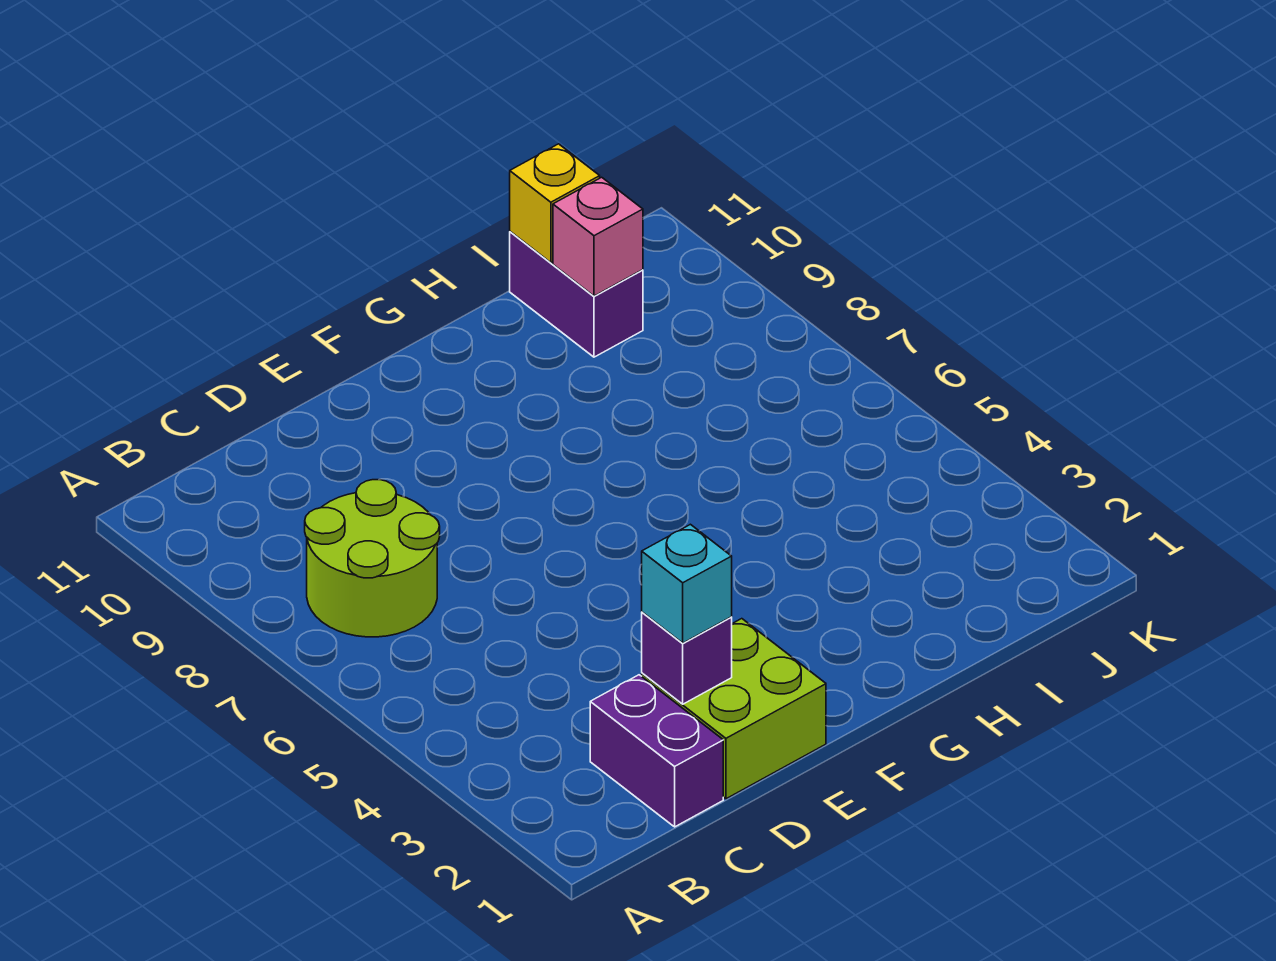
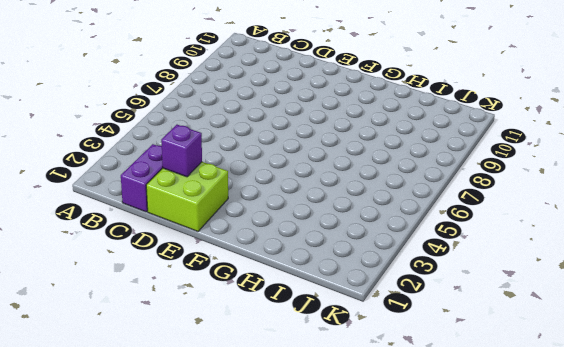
none -> lime 2x2 round brick [305,480,440,637]
none -> purple 1x2 brick [510,232,643,357]

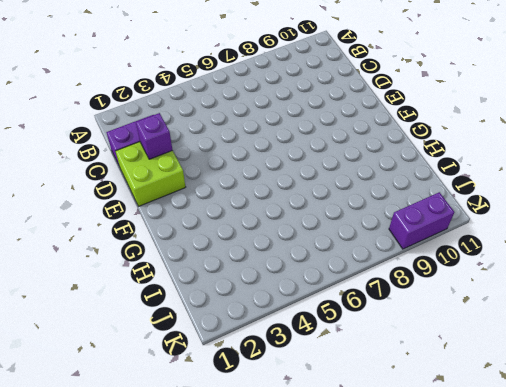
purple 1x2 brick [389,192,454,249] -> purple 1x2 brick moved to [510,232,643,357]
none -> lime 2x2 round brick [305,480,440,637]
none -> pink 1x1 brick [553,177,643,296]

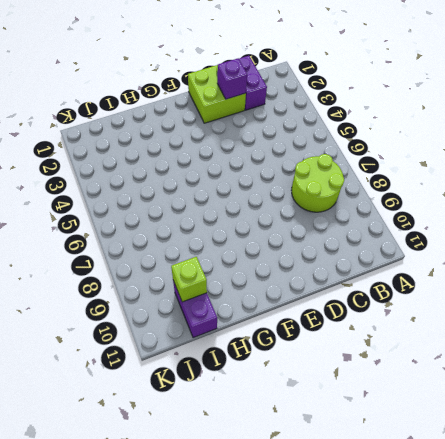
lime 1x1 brick [171,257,207,302] -> pink 1x1 brick [553,177,643,296]
none -> yellow 1x1 brick [510,144,600,263]
none -> cyan 1x1 brick [642,524,732,643]

